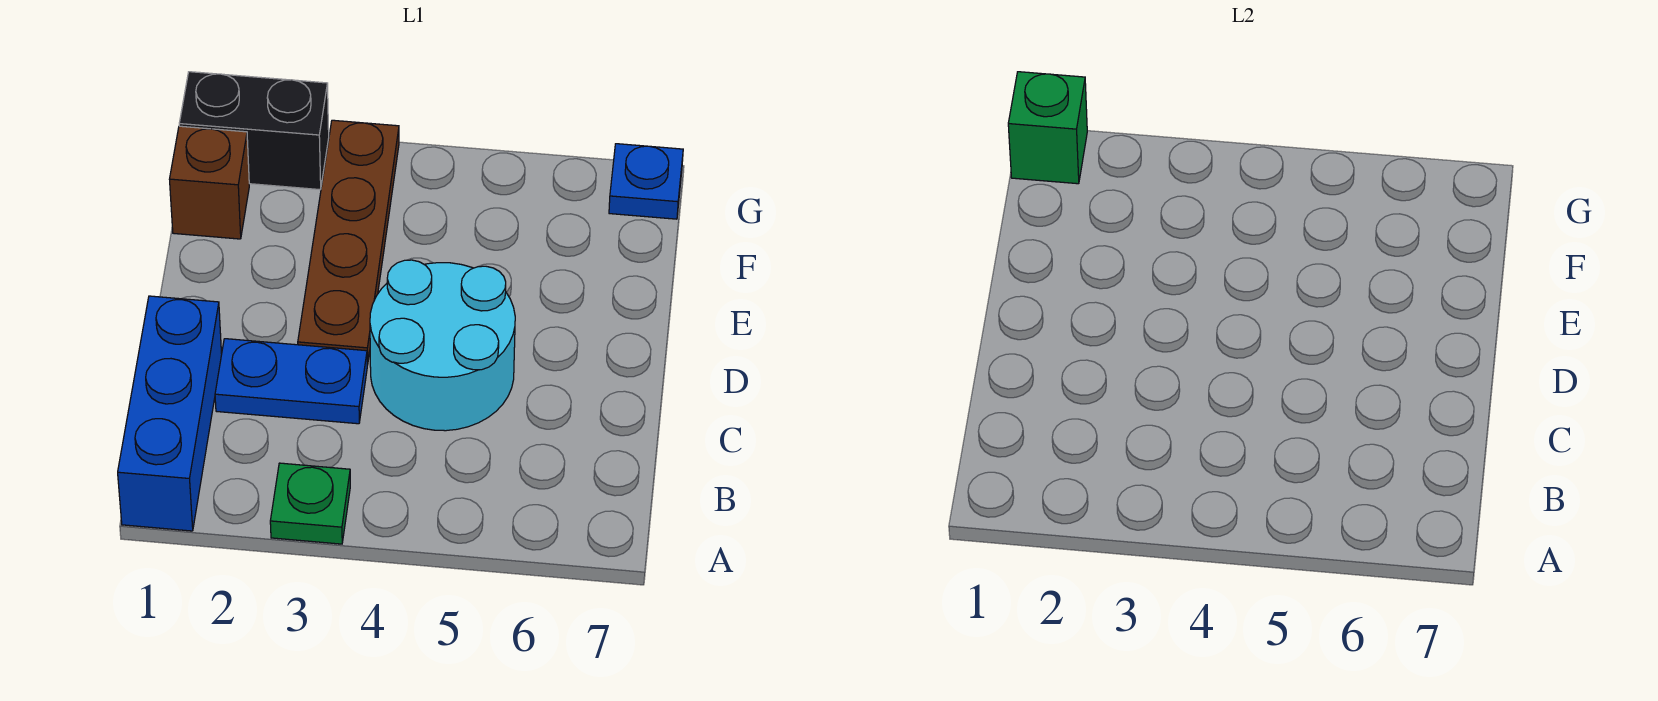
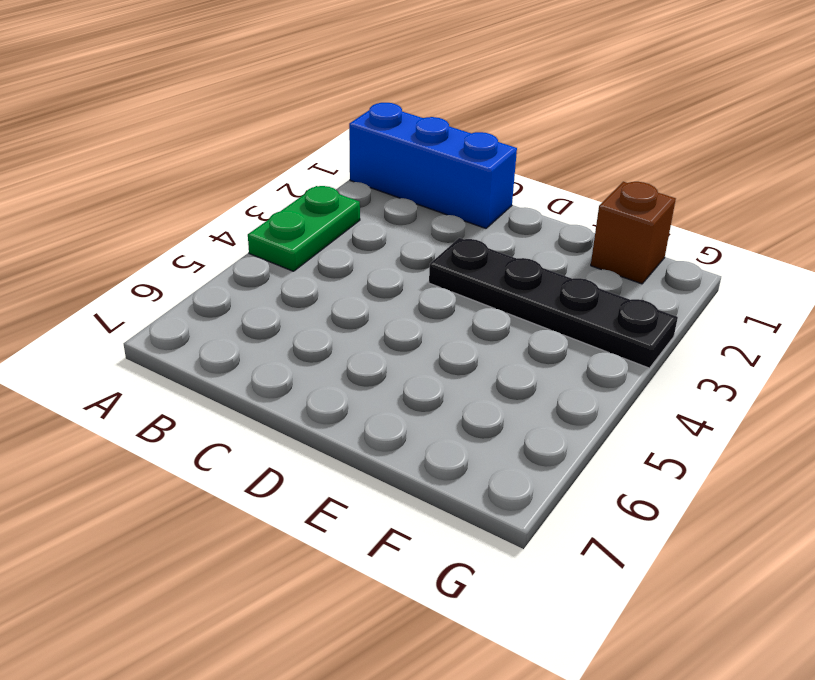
green 1x2 plate [248,186,360,271] -> green 1x1 plate [270,463,350,544]
black 1x4 plate [429,238,678,368] -> brown 1x4 plate [298,120,399,365]
none -> blue 1x2 plate [215,339,367,424]
none -> cyan 2x2 round brick [370,260,515,431]

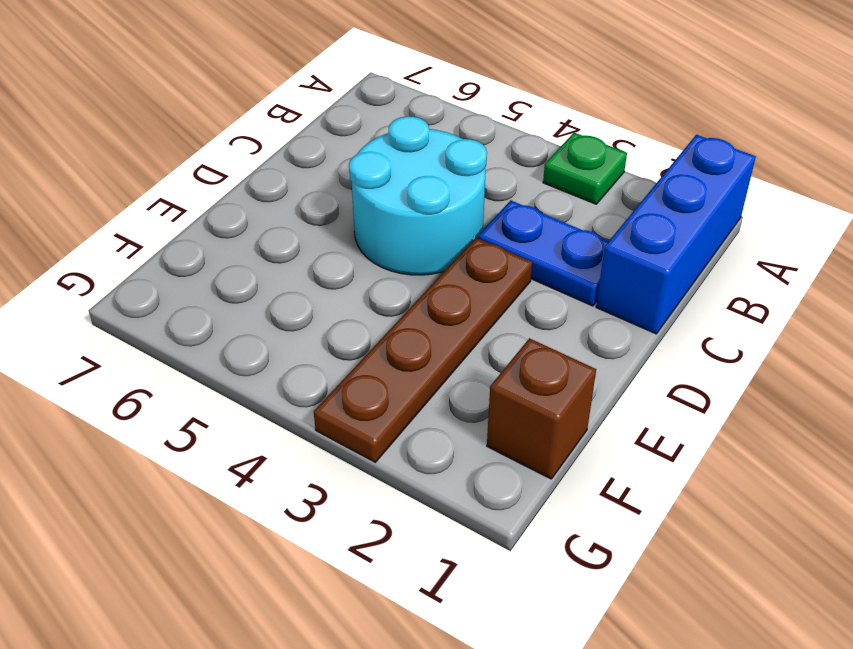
none -> black 1x2 brick [179,72,329,190]
none -> blue 1x1 plate [609,144,683,219]

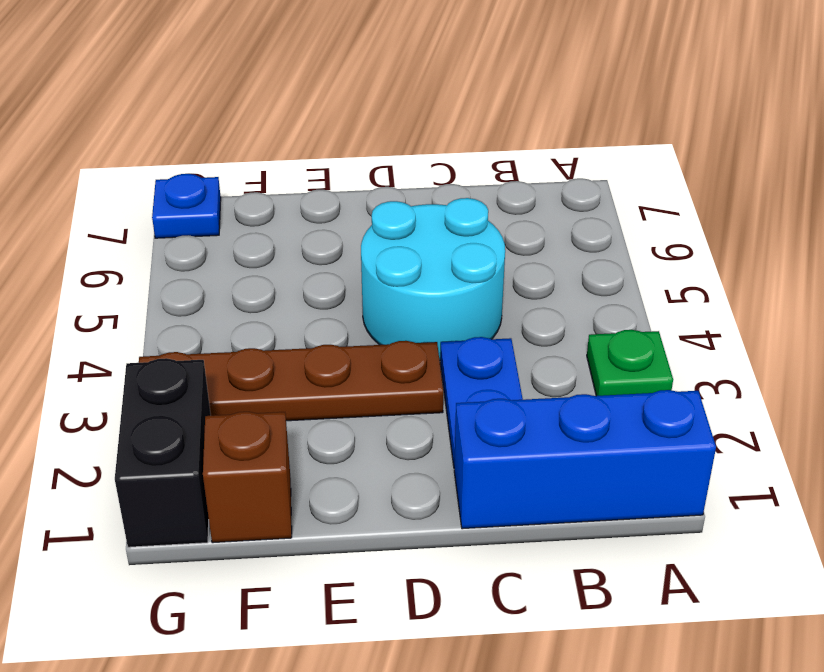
none -> green 1x1 brick [1008,72,1087,184]

